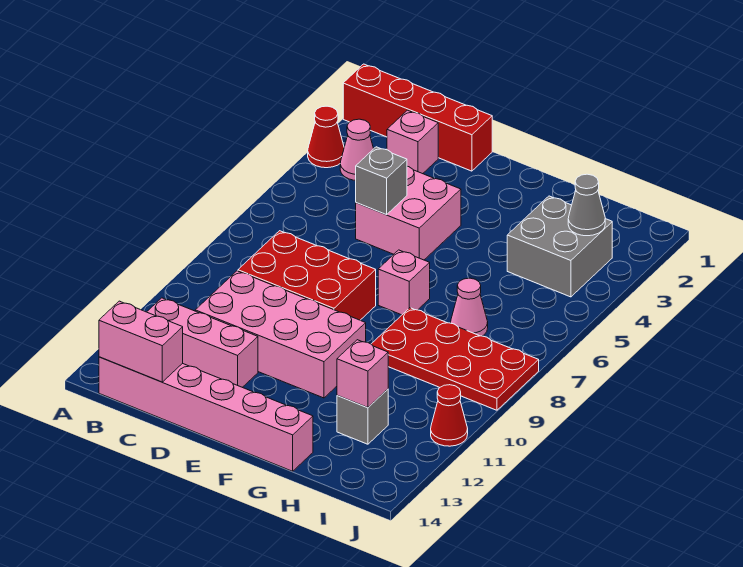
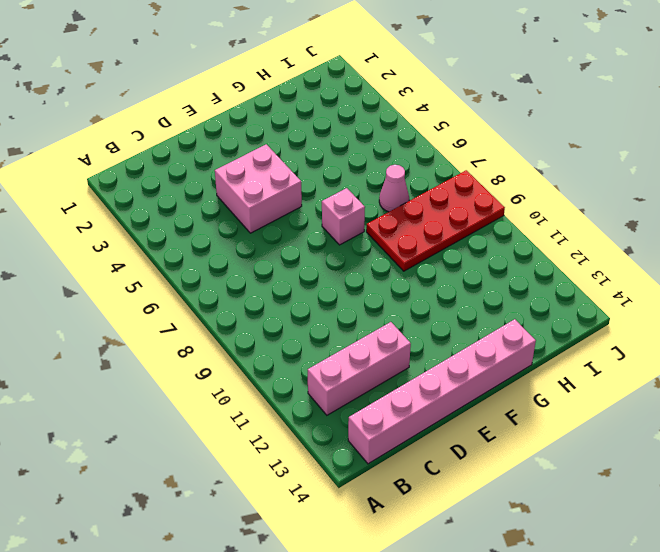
none -> red 1x4 brick [343,64,492,171]
none -> red 1x1 cone [308,106,344,168]
none -> pink 1x1 cone [340,119,374,181]

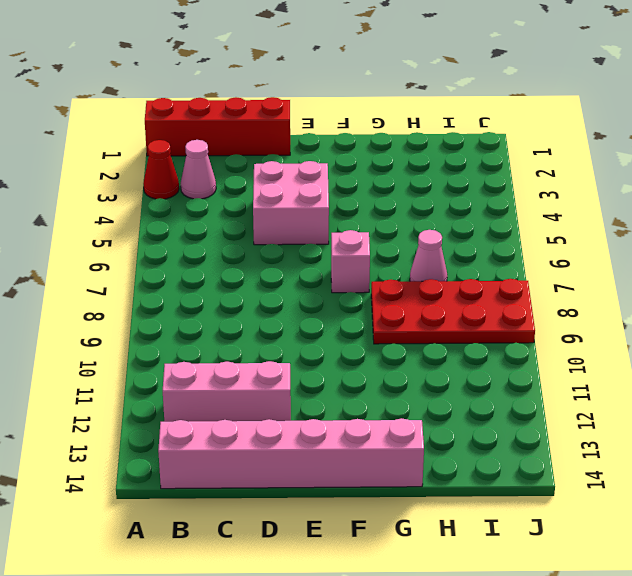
none -> pink 1x1 brick [387,110,438,174]
none -> red 2x3 brick [238,231,376,320]
none -> pink 2x4 brick [195,271,366,398]

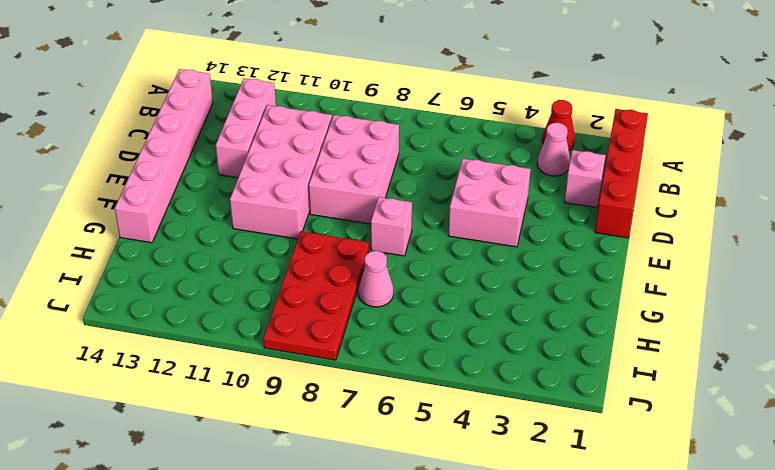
pink 2x3 brick [309,115,399,224] -> red 2x3 brick [238,231,376,320]
none -> grey 2x2 brick [507,196,612,297]
none -> grey 1x1 brick [337,389,388,444]
none -> red 1x1 cone [431,385,468,446]

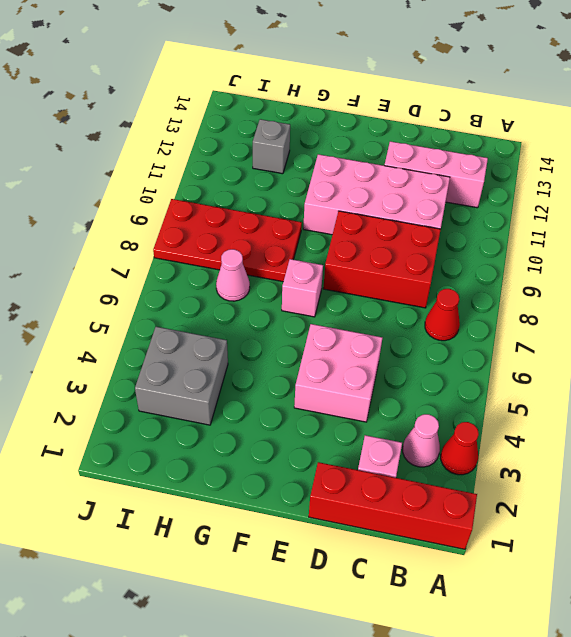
red 1x1 cone [425,289,460,341] -> red 1x1 cone moved to [431,385,468,446]
none -> pink 1x6 brick [99,357,313,471]
none -> pink 1x2 brick [99,301,183,382]
none -> grey 1x1 brick [356,147,407,215]

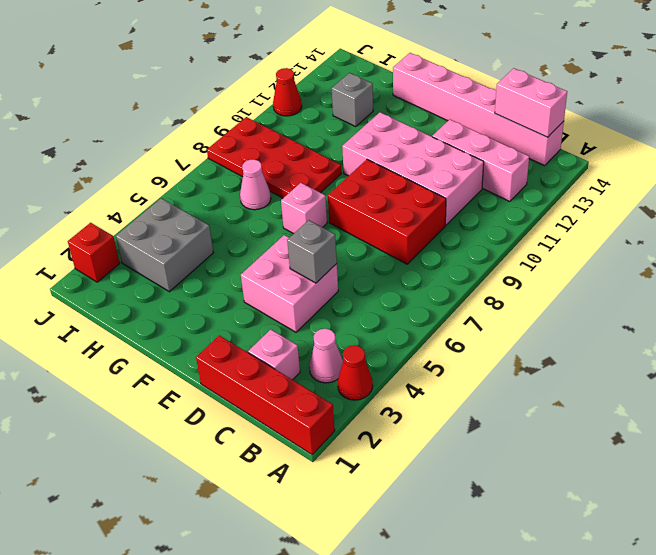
red 1x1 brick [68,223,120,282] -> none
none -> pink 1x1 brick [337,340,388,408]
none -> grey 1x1 cone [568,174,605,236]

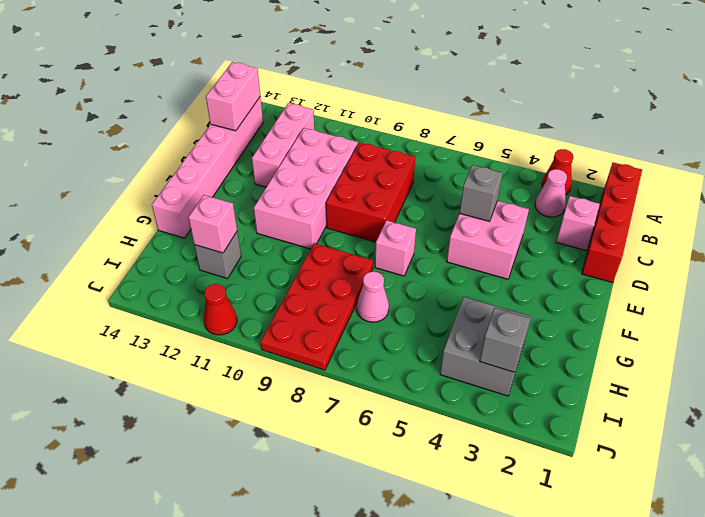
grey 1x1 brick [480,308,530,372] -> grey 1x1 cone [568,174,605,236]

